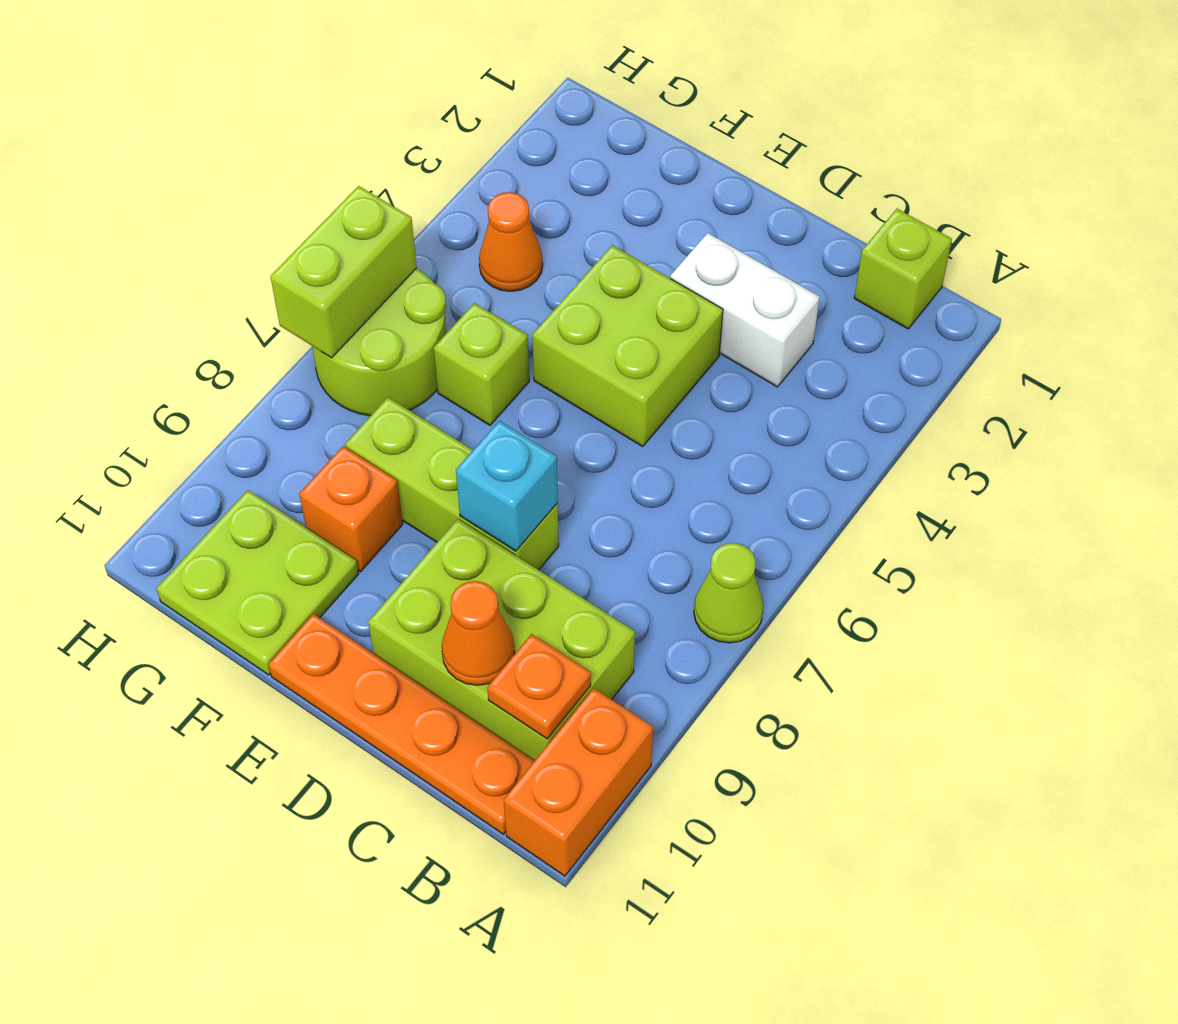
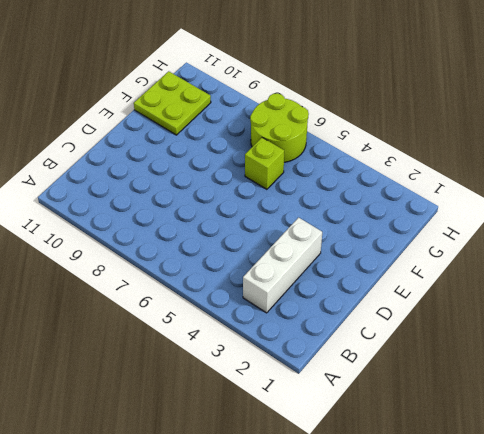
white 1x3 brick [243,218,322,313] -> white 1x2 brick [670,233,820,387]
none -> lime 1x1 cone [694,543,763,643]
none -> orange 1x2 brick [504,688,653,876]
none -> lime 1x1 brick [854,209,952,329]

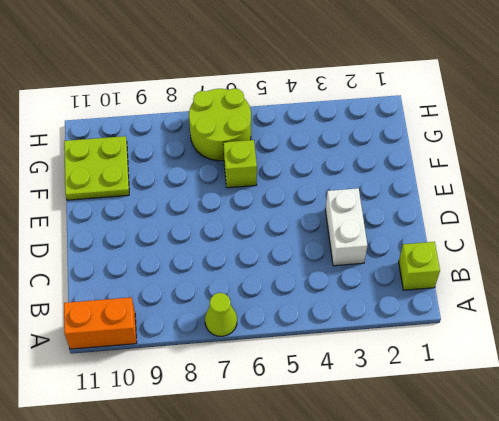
none -> lime 2x3 brick [368,519,635,761]
none -> orange 1x4 plate [269,614,534,834]
none -> lime 2x2 brick [532,245,723,446]

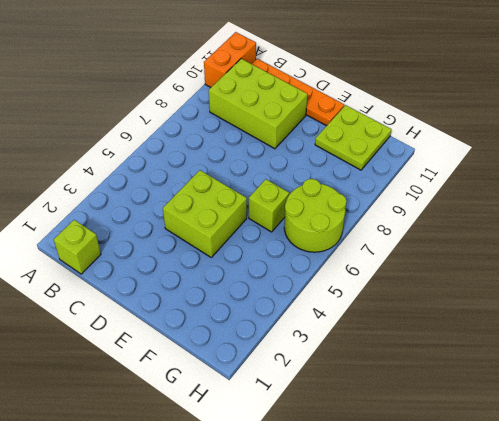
none -> lime 1x1 cone [694,543,763,643]
none -> white 1x2 brick [670,233,820,387]
none -> lime 1x3 brick [345,397,559,570]

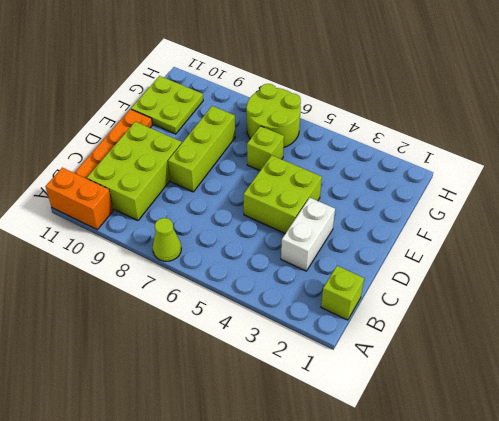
none -> orange 1x1 brick [299,446,403,571]
none -> orange 1x1 cone [479,192,543,291]
none -> orange 1x1 plate [487,634,591,739]

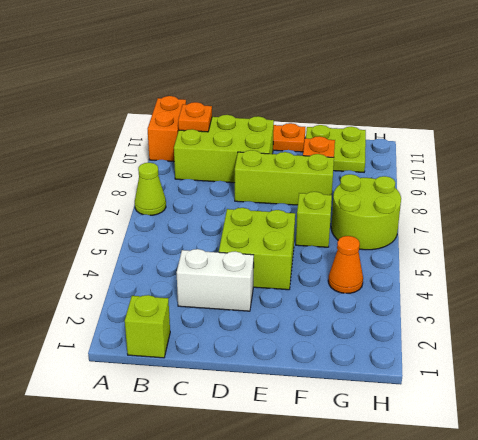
none -> orange 1x1 cone [442,581,515,685]
none -> cyan 1x1 brick [456,421,558,551]
none -> lime 1x2 brick [270,186,417,358]

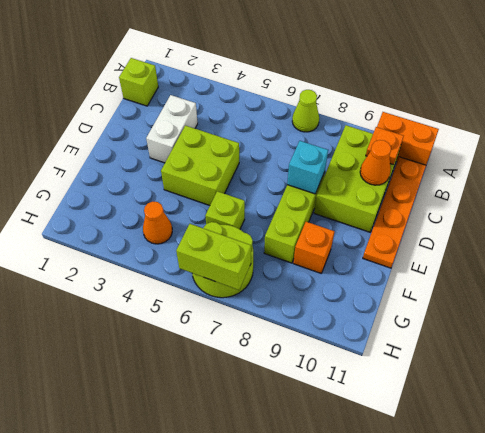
none -> lime 2x2 plate [157,490,358,675]

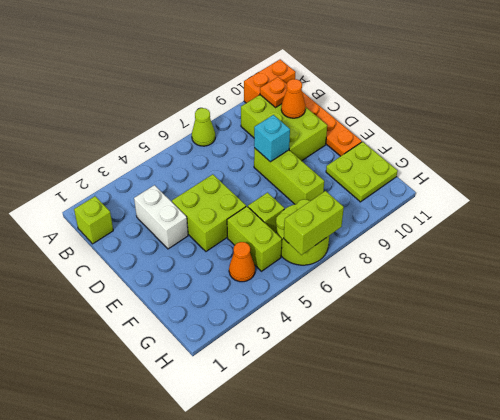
lime 1x2 brick [227,206,282,271] -> none
none -> orange 1x1 brick [299,446,403,571]

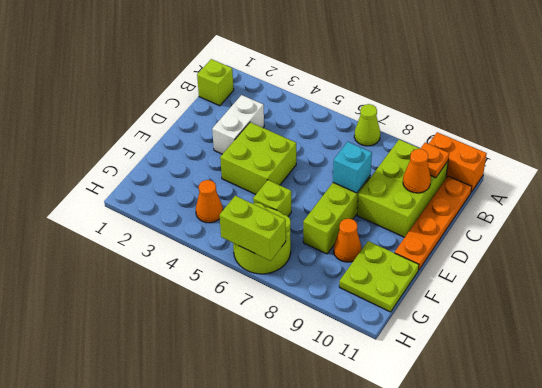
orange 1x1 cone [334,219,361,262] -> orange 1x1 brick [299,446,403,571]

